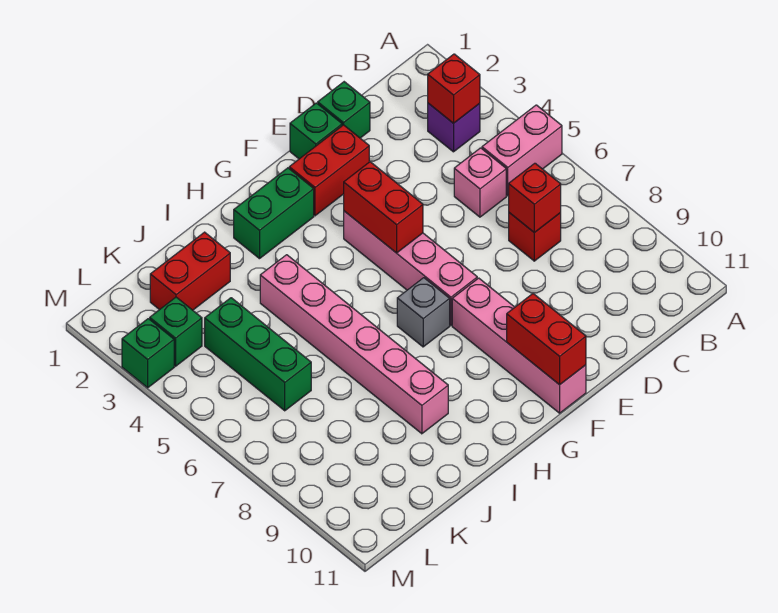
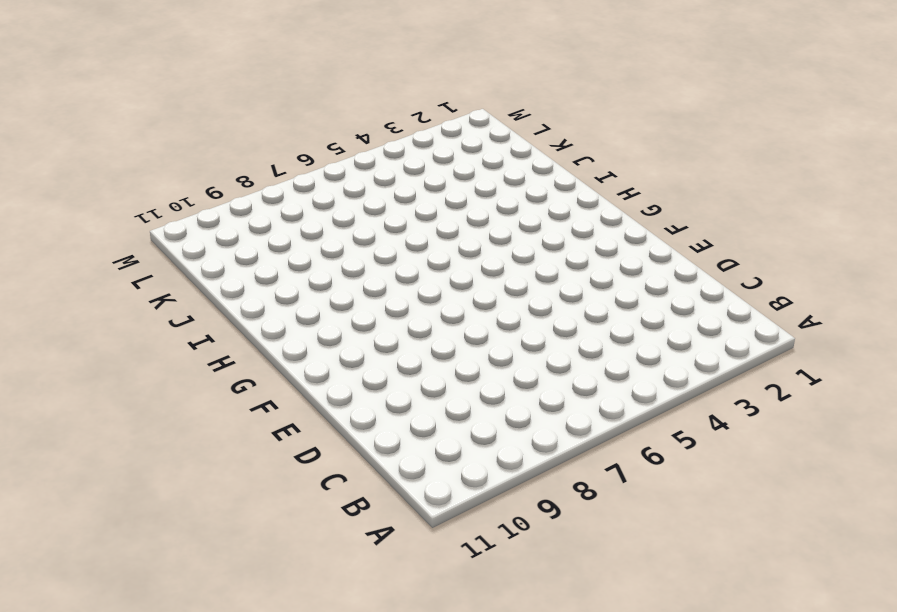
none -> pink 1x2 brick [482,105,562,196]
none -> purple 1x1 brick [428,103,480,152]
none -> pink 1x1 brick [454,148,506,217]

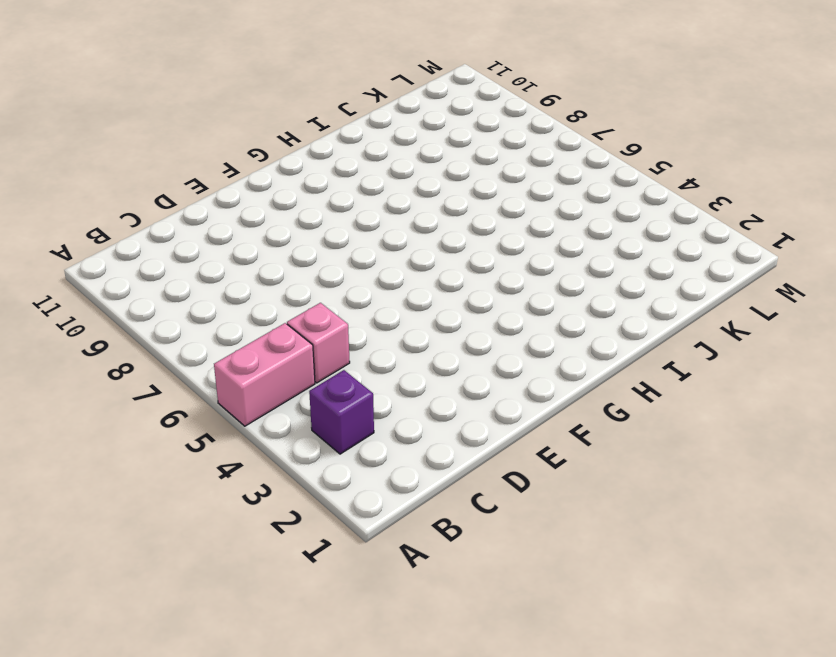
none -> red 1x1 brick [509,213,561,261]
none -> green 1x1 brick [318,82,370,138]
none -> green 1x1 brick [290,103,342,159]

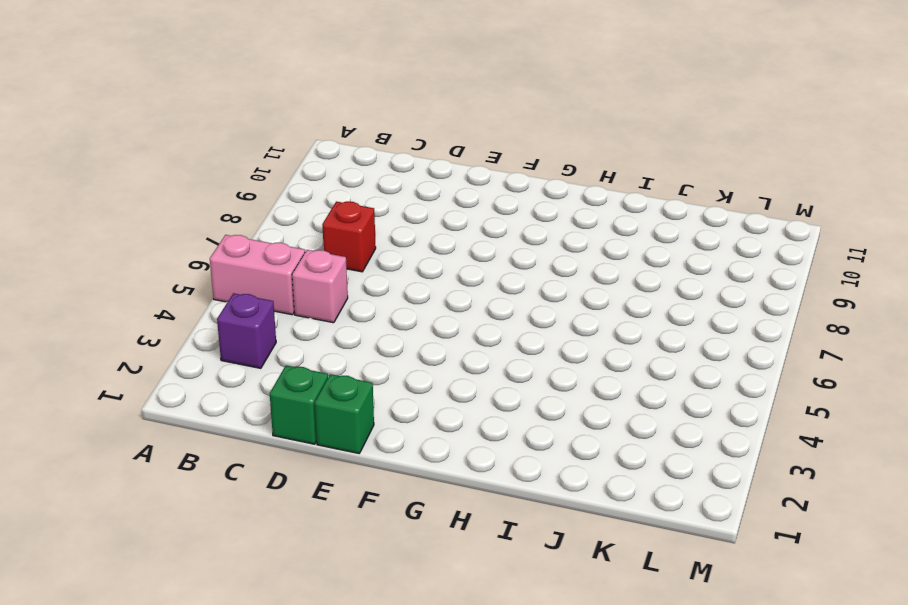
none -> red 1x2 brick [289,125,369,216]
none -> pink 1x4 brick [344,211,477,325]
none -> pink 1x4 brick [452,278,586,413]

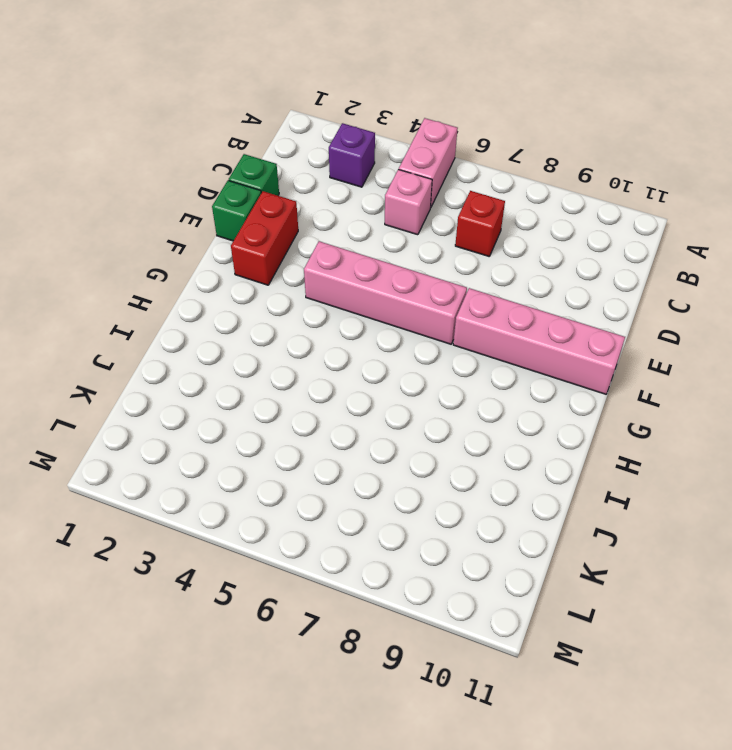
none -> green 1x2 brick [234,168,314,259]
none -> grey 1x1 brick [397,278,450,347]
none -> pink 1x6 brick [260,255,448,434]

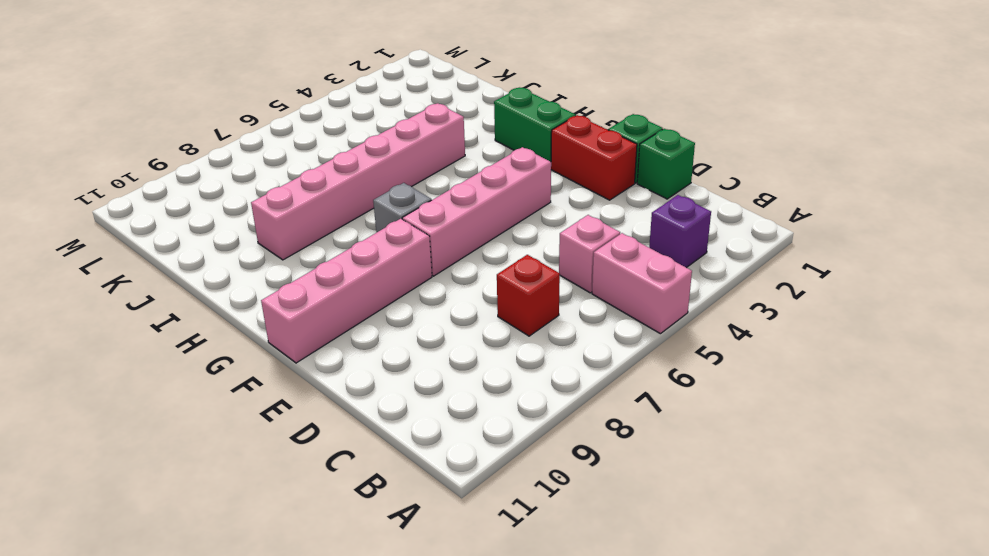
none -> red 1x2 brick [150,232,230,310]
none -> green 1x3 brick [205,298,311,411]
none -> green 1x1 brick [150,297,202,366]

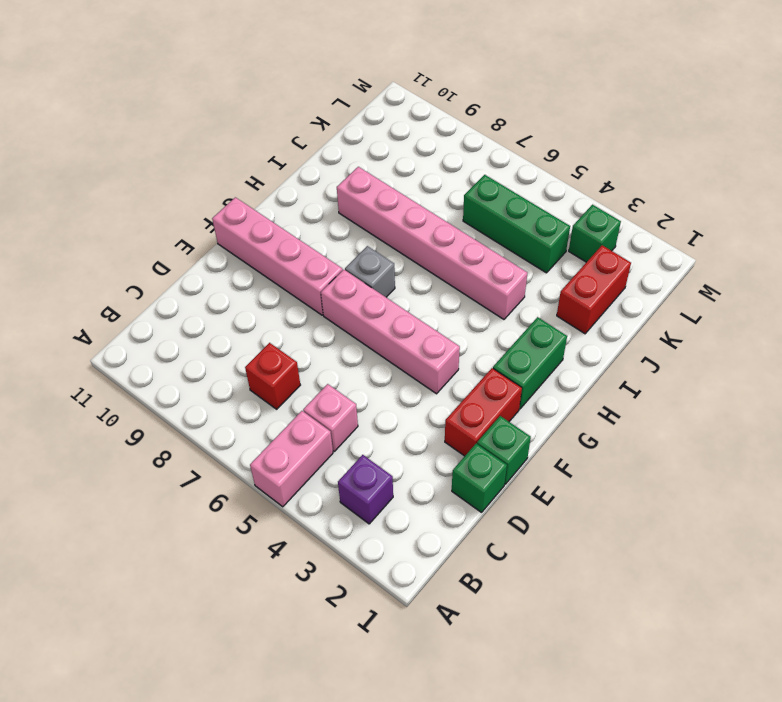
none -> green 1x1 brick [122,319,174,388]
none -> red 1x1 brick [428,54,480,123]
none -> red 1x1 brick [509,163,561,233]

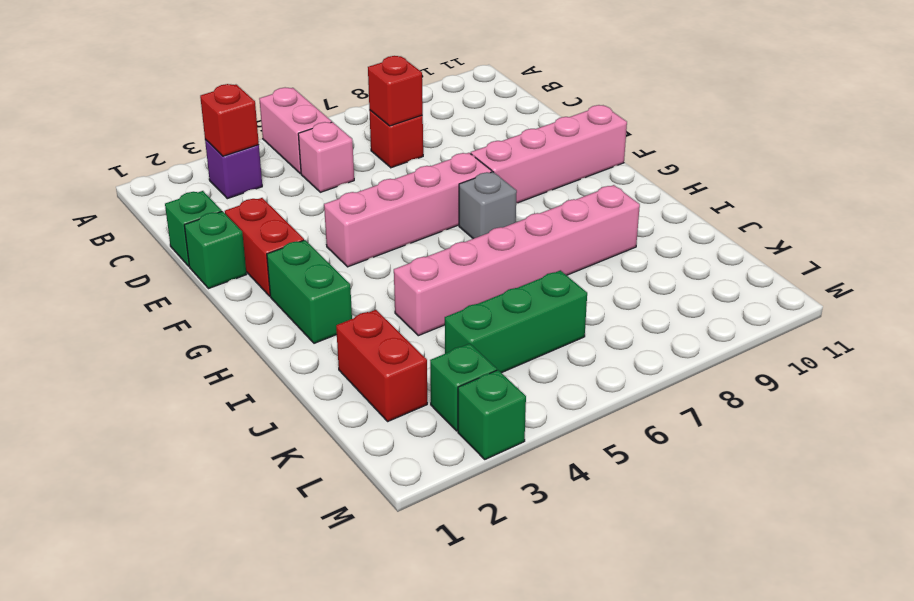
none -> red 1x2 brick [344,162,423,253]
none -> red 1x2 brick [507,294,586,385]

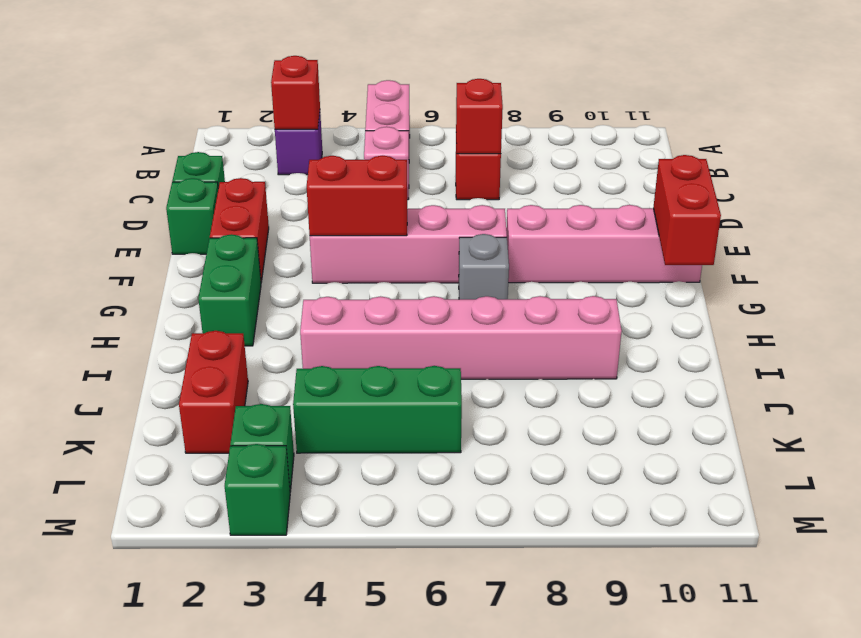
red 1x2 brick [653,155,721,265] -> red 1x2 brick turned to [507,294,586,385]

